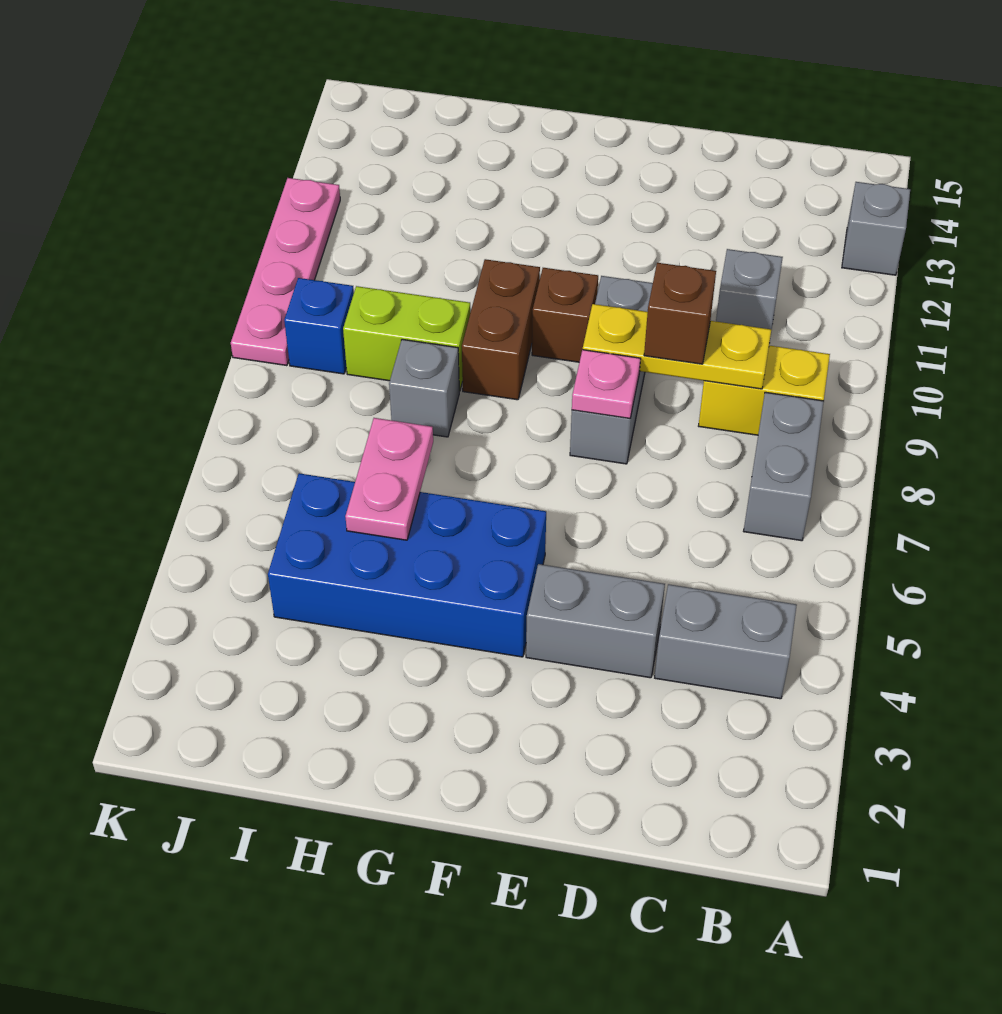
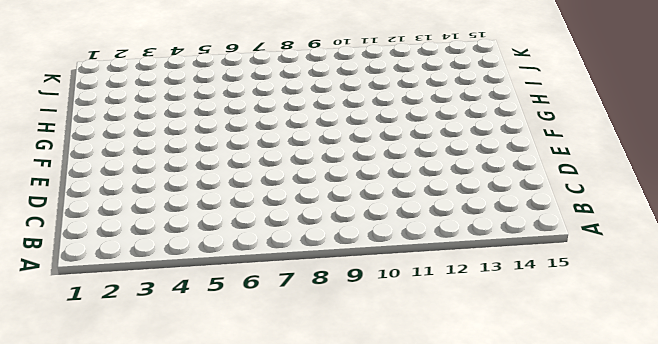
none -> grey 1x1 brick [842,182,910,275]
none -> grey 1x2 brick [655,584,797,699]
none -> grey 1x2 brick [744,392,824,541]

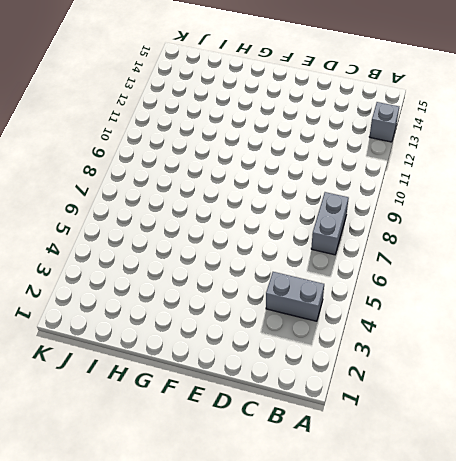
none -> yellow 1x2 brick [699,345,830,435]
none -> grey 1x1 brick [716,249,783,330]
none -> grey 1x2 brick [526,564,665,678]

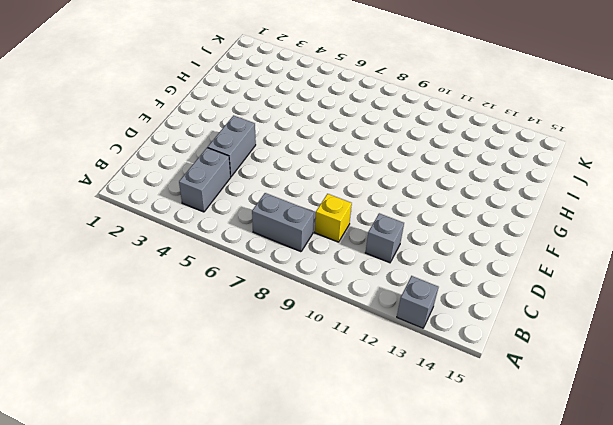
yellow 1x1 brick [315,194,352,242] -> yellow 1x2 brick [699,345,830,435]
none -> grey 1x3 brick [570,276,653,464]
none -> blue 2x4 brick [268,473,546,657]
none -> brown 1x1 brick [532,268,598,362]

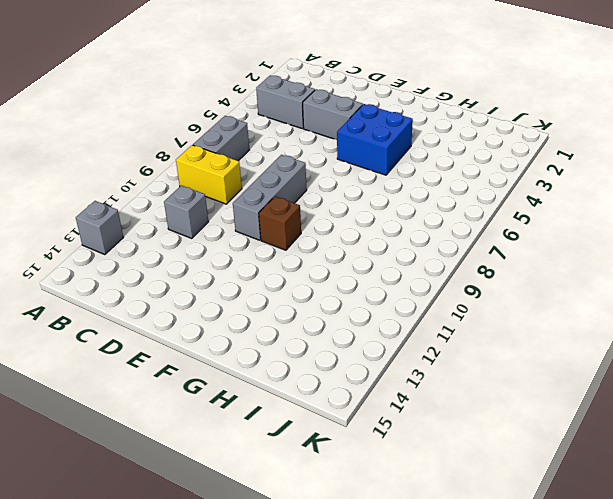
blue 2x2 brick [337,104,413,175] -> blue 2x4 brick [268,473,546,657]
none -> brown 1x2 brick [462,259,540,400]
none -> grey 1x1 brick [389,339,459,437]
none -> lime 1x2 brick [343,286,470,391]

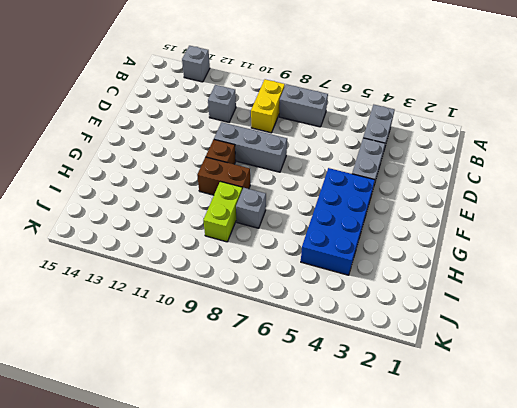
none -> blue 1x1 brick [284,278,354,374]
none -> pink 1x4 plate [231,178,340,366]
none -> yellow 1x3 plate [583,304,771,389]

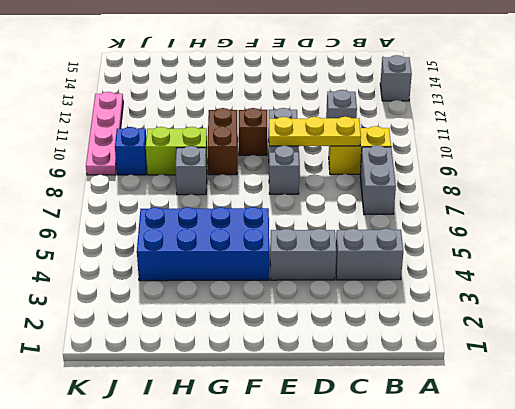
none -> pink 1x1 plate [572,350,641,418]
none -> pink 1x2 plate [345,418,433,540]
none -> brown 1x1 brick [644,263,716,364]

